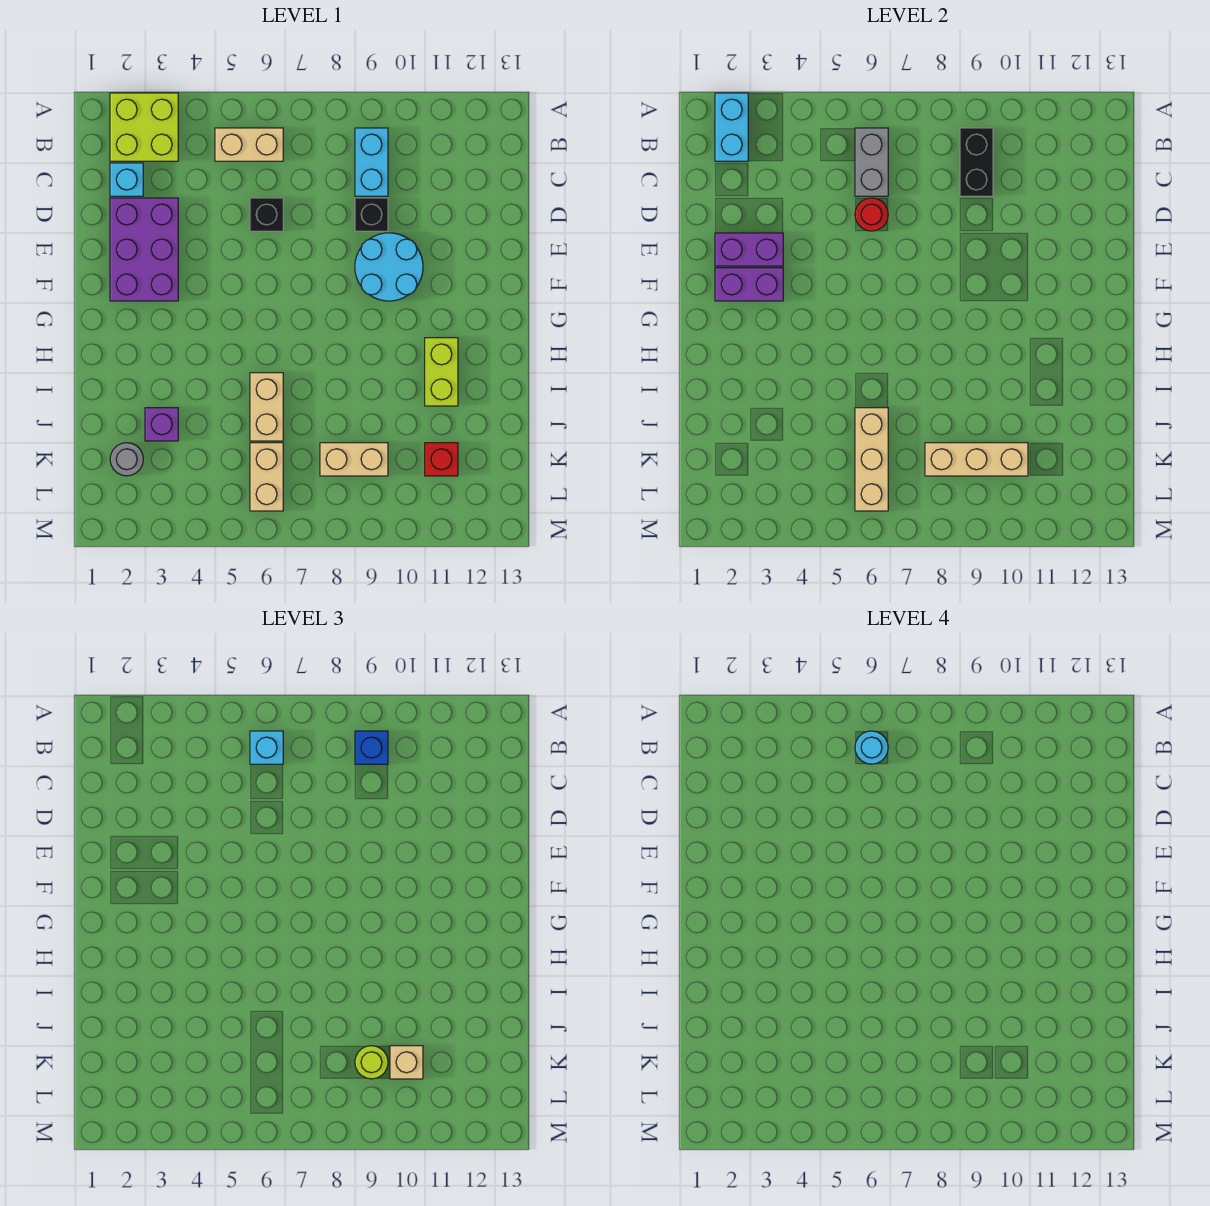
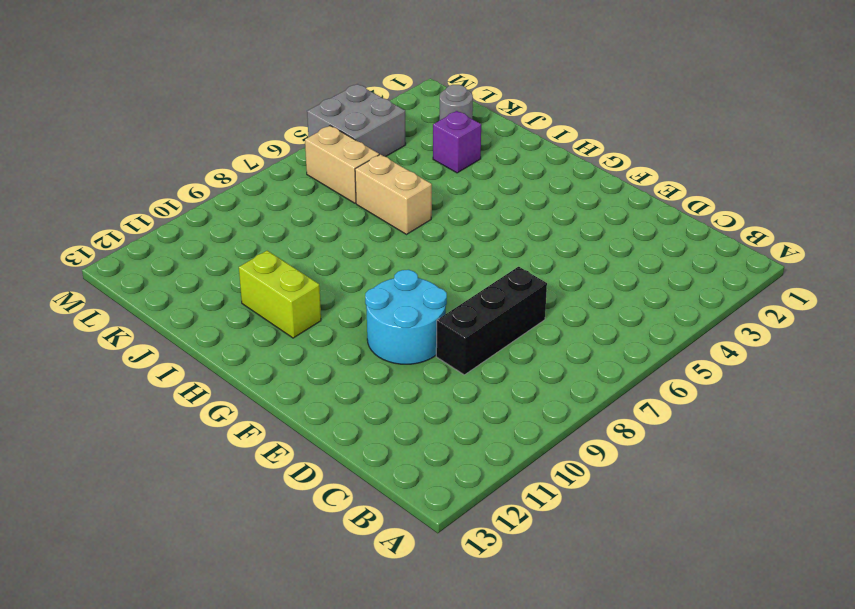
black 1x3 brick [436,267,547,375] -> black 1x1 brick [355,198,388,231]
grey 2x2 brick [307,84,406,157] -> none
none -> lime 2x2 brick [110,93,178,161]
none -> tan 1x2 brick [215,128,283,161]
none -> cyan 1x2 brick [355,128,388,196]

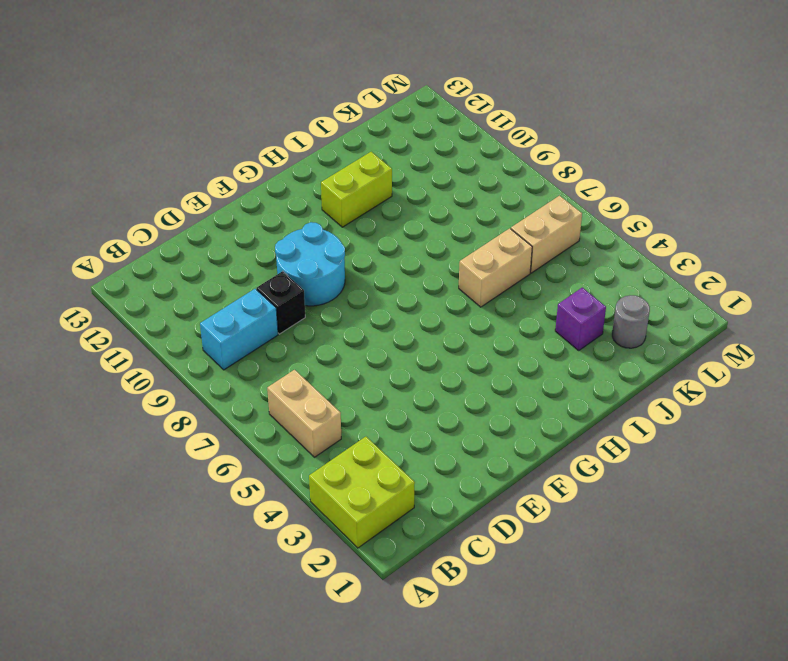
none -> cyan 1x1 brick [110,163,143,196]
none -> purple 2x3 brick [110,198,178,301]
none -> black 1x1 brick [250,198,283,231]

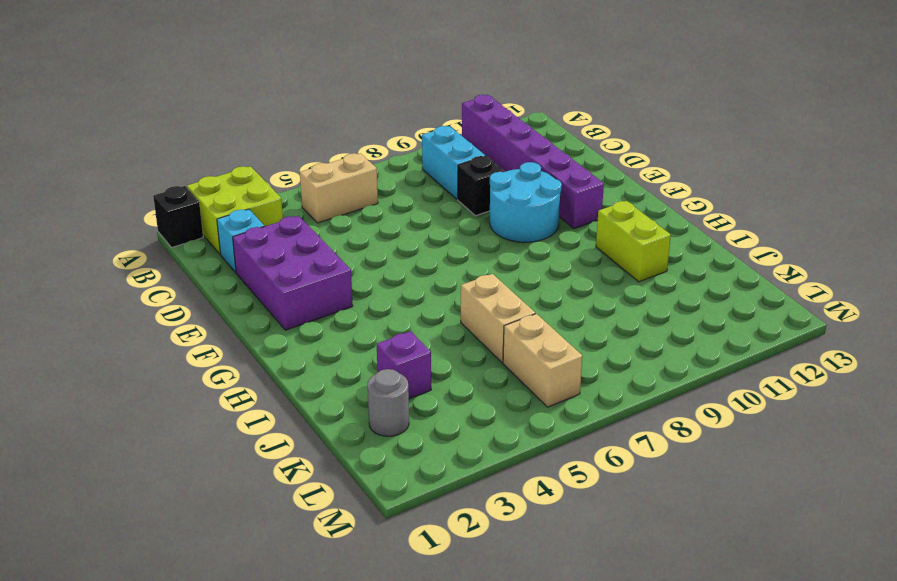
black 1x1 brick [153,186,203,248] -> black 1x1 brick moved to [250,198,283,231]
purple 1x6 brick [462,95,604,229] -> none
none -> tan 1x2 brick [320,443,388,476]
none -> red 1x1 brick [425,443,458,476]
none -> cyan 1x2 brick [715,93,748,161]

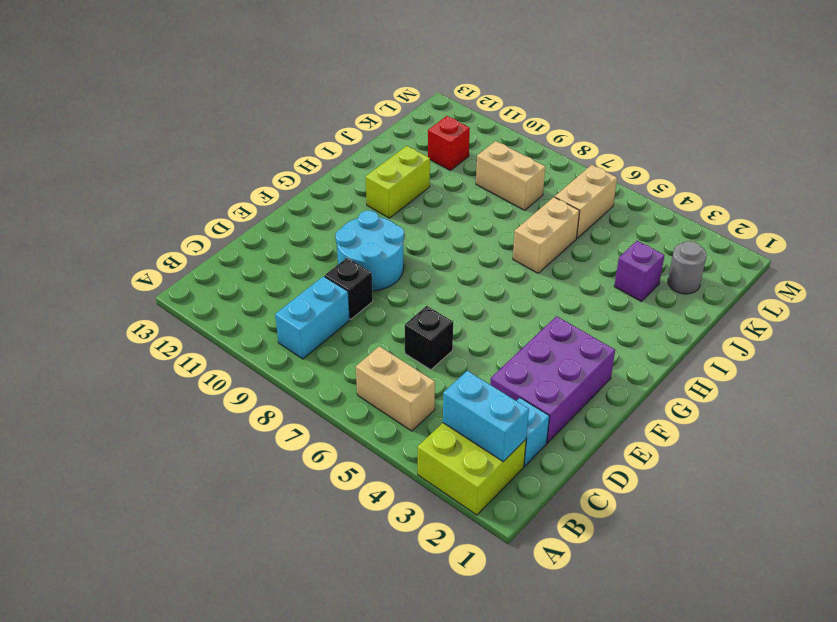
cyan 1x2 brick [443,371,529,462] -> cyan 1x2 brick turned to [715,93,748,161]
none -> grey 1x2 brick [855,128,888,196]
none -> black 1x2 brick [960,128,993,196]
none -> red 1x1 round brick [855,198,888,231]

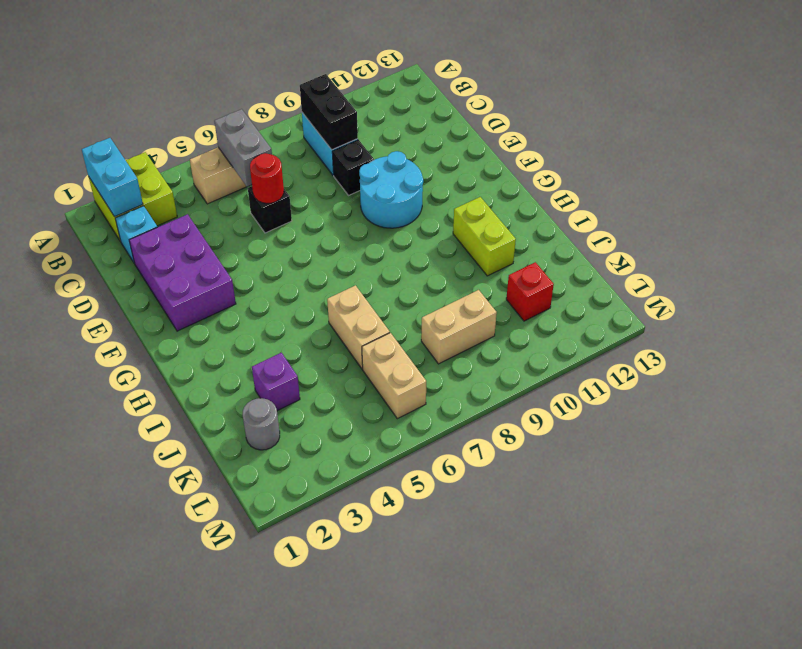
none -> purple 1x2 brick [715,233,783,266]
none -> purple 1x2 brick [715,268,783,301]
none -> tan 1x3 brick [855,408,888,511]

